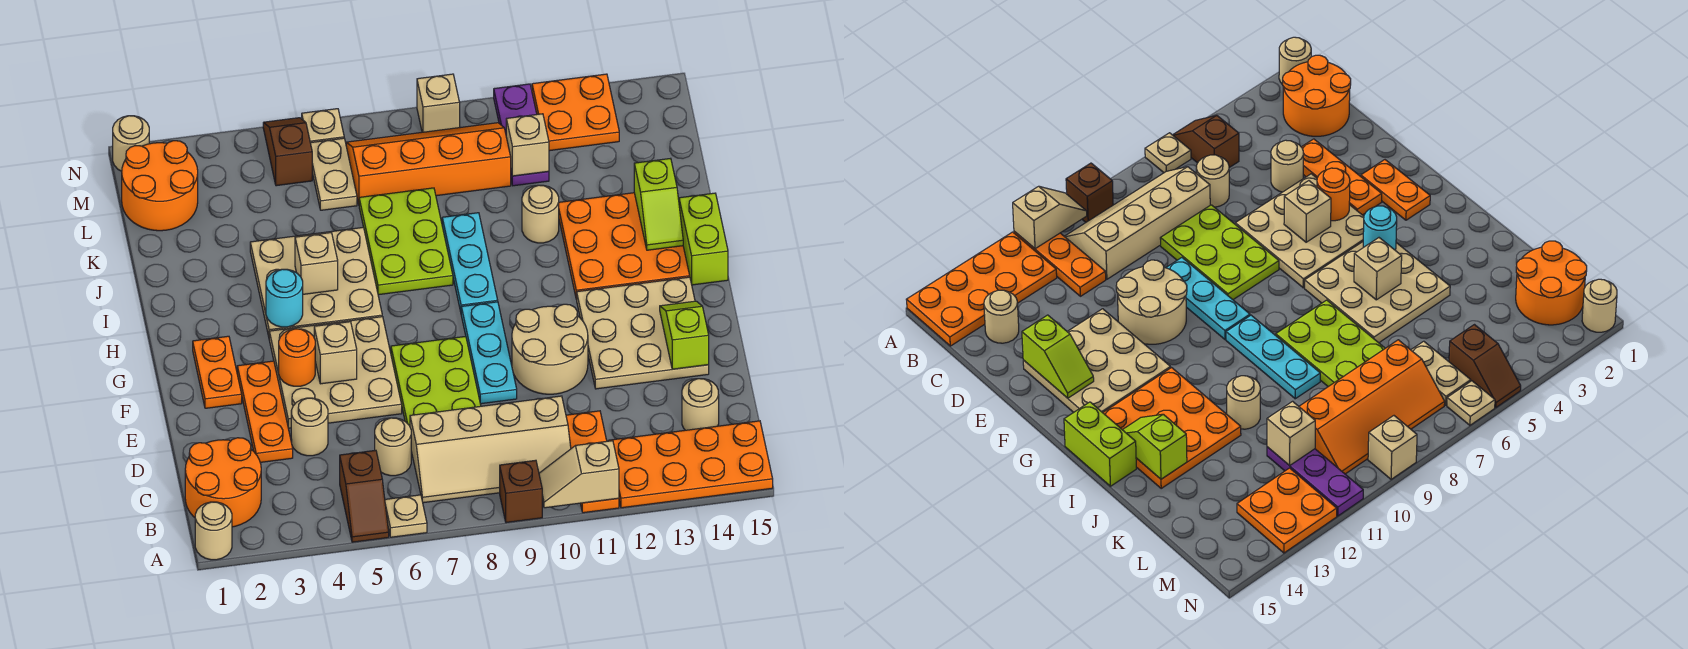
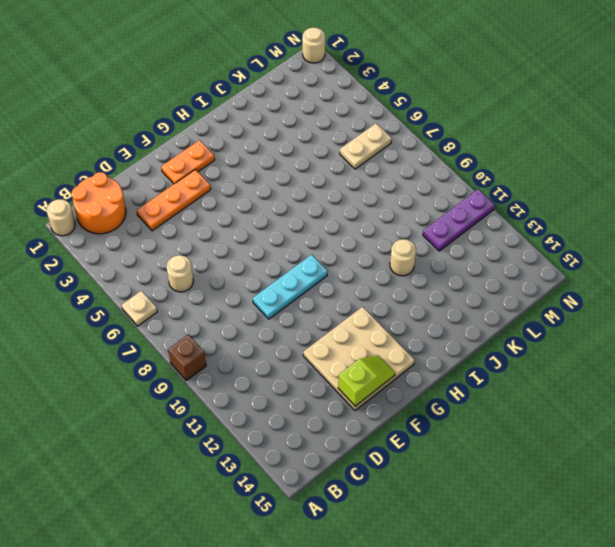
none -> brown 1x2 slope [340,450,389,542]
none -> orange 1x3 plate [566,411,619,513]
none -> orange 2x4 plate [609,421,773,508]
none -> tan 2x4 slope [410,396,571,503]

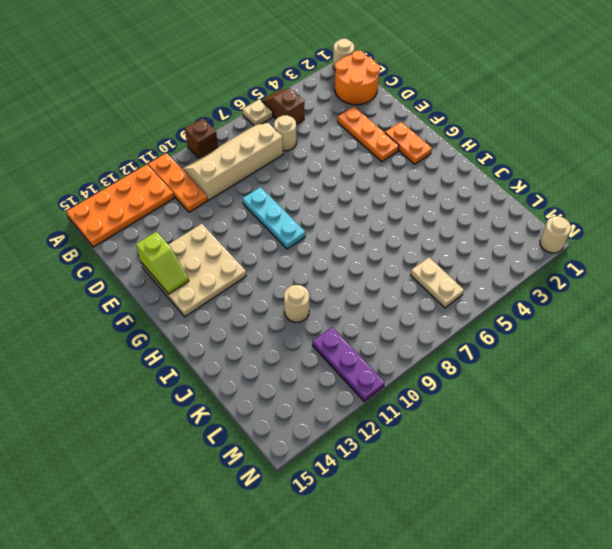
none -> tan 1x1 round brick [682,379,719,430]
none -> tan 1x1 round brick [291,398,328,456]
none -> lime 2x3 plate [391,336,481,426]
none -> tan 3x3 plate [269,317,402,428]

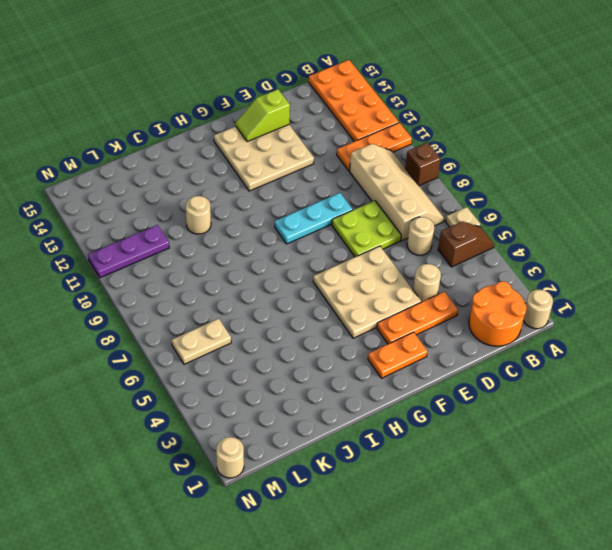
lime 2x2 plate [332,201,401,257] -> lime 2x3 plate [391,336,481,426]
none -> tan 1x1 round brick [682,379,719,430]
none -> tan 2x2 round brick [512,304,588,394]
none -> tan 3x3 plate [250,227,382,336]
none -> cyan 1x3 plate [442,213,498,312]

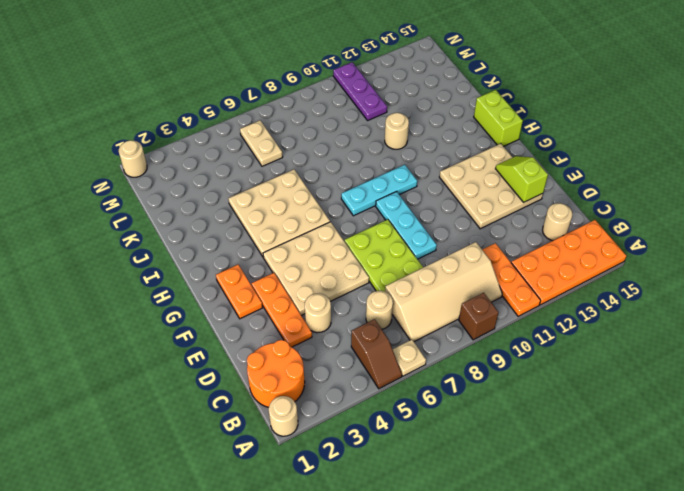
cyan 1x3 plate [341,165,417,216] -> cyan 1x3 plate turned to [442,213,498,312]
none -> tan 2x2 round brick [512,304,588,394]
none -> orange 3x3 plate [559,193,690,299]
none -> lime 2x3 plate [359,188,453,295]
none -> orange 2x2 round brick [122,141,198,231]

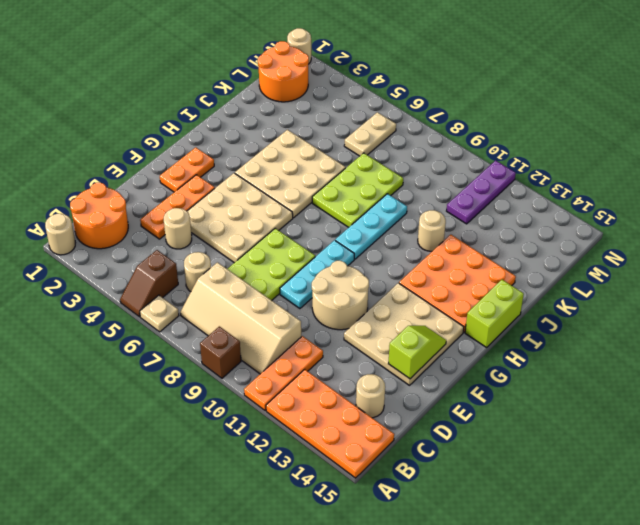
none -> orange 2x4 slope [346,123,511,204]
none -> brown 1x2 slope [263,118,312,186]
none -> orange 2x2 plate [532,74,619,151]
none -> tan 1x1 plate [302,109,344,143]

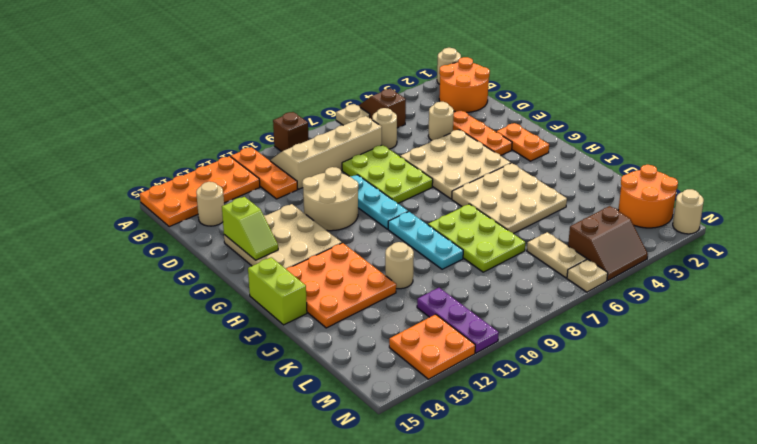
brown 2x2 slope [568,206,648,281] -> brown 1x2 slope [263,118,312,186]
none -> orange 2x4 slope [346,123,511,204]
none -> tan 1x1 brick [417,74,460,132]
none -> tan 1x2 slope [539,441,619,508]
none -> orange 1x1 round brick [279,329,315,386]

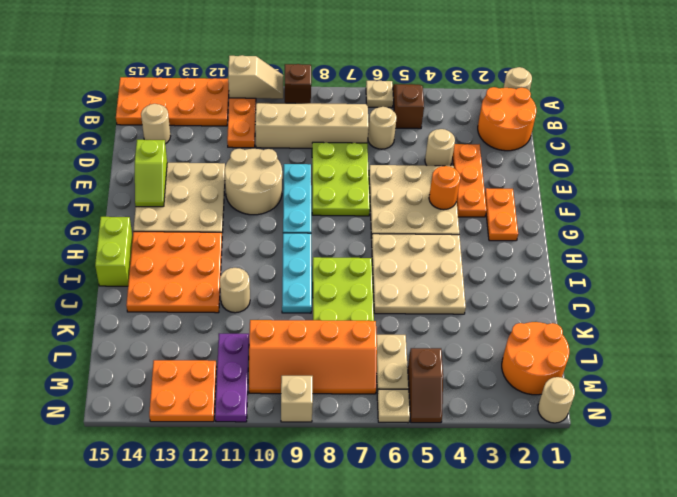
none -> tan 1x1 brick [314,322,357,384]
none -> cyan 1x1 round brick [266,269,303,327]
none -> tan 1x1 brick [295,233,338,294]
none -> lime 1x2 slope [634,158,683,250]

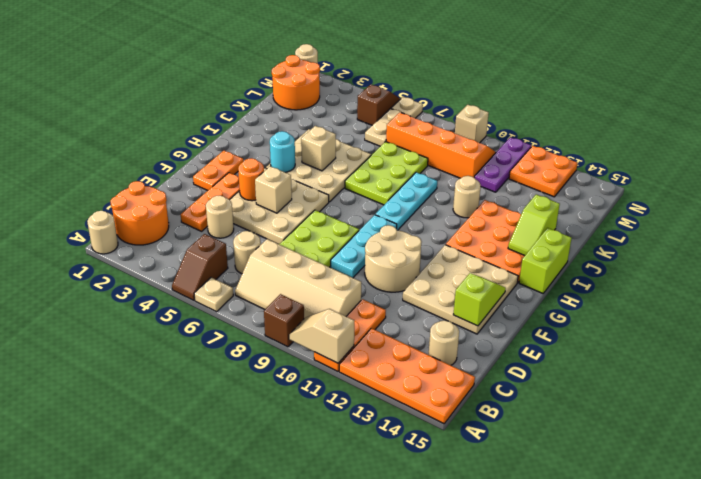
none -> tan 1x1 brick [506,114,549,176]

